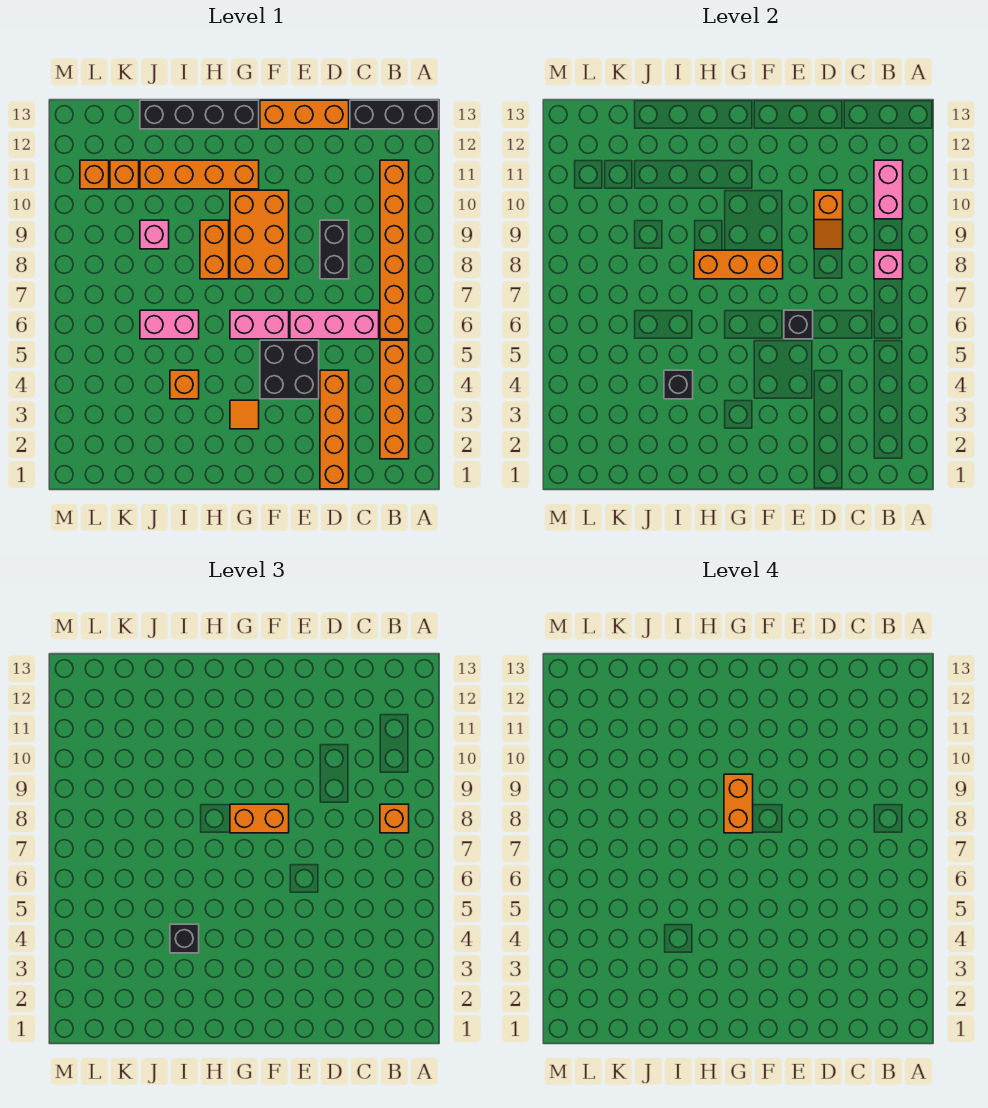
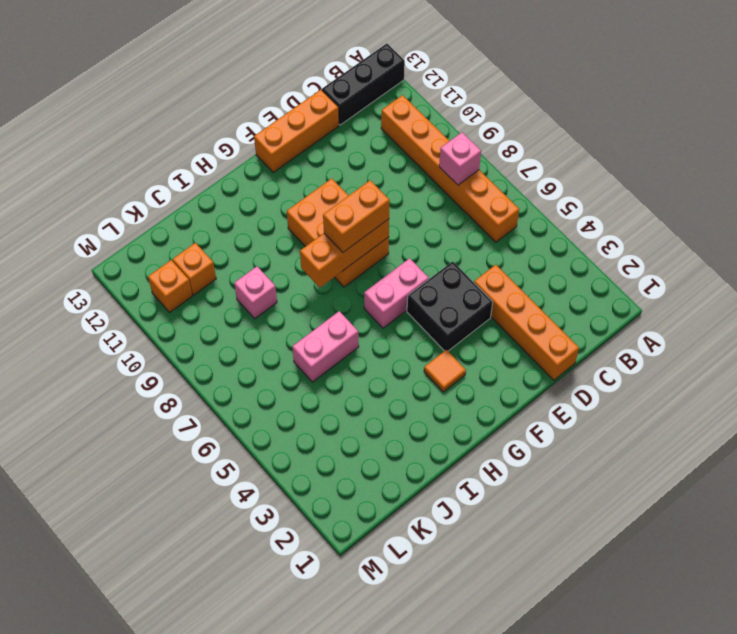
none -> orange 1x4 brick [380,340,409,459]
none -> pink 1x3 brick [290,310,379,339]
none -> black 1x2 brick [320,220,349,279]

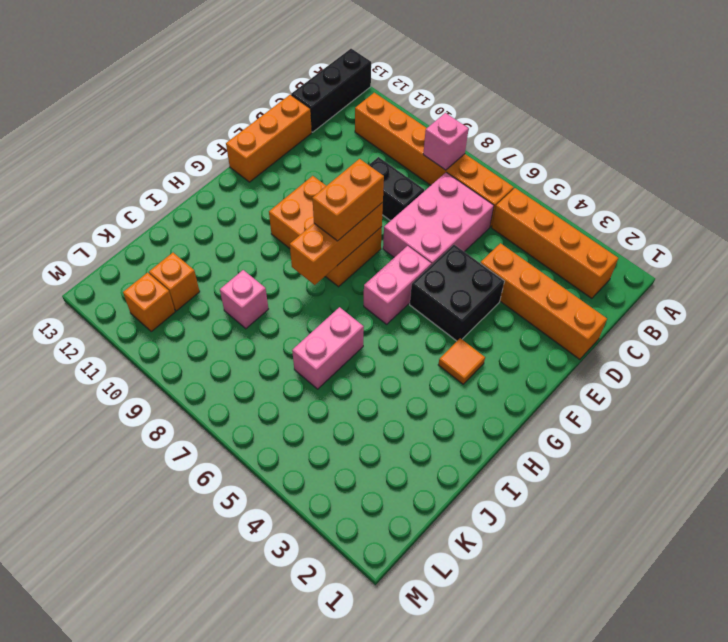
pink 2x3 brick [383,172,494,265] -> pink 1x3 brick [290,310,379,339]
none -> orange 1x4 brick [140,160,259,189]
none -> black 1x4 brick [140,100,259,129]
none -> orange 1x2 brick [200,220,229,279]

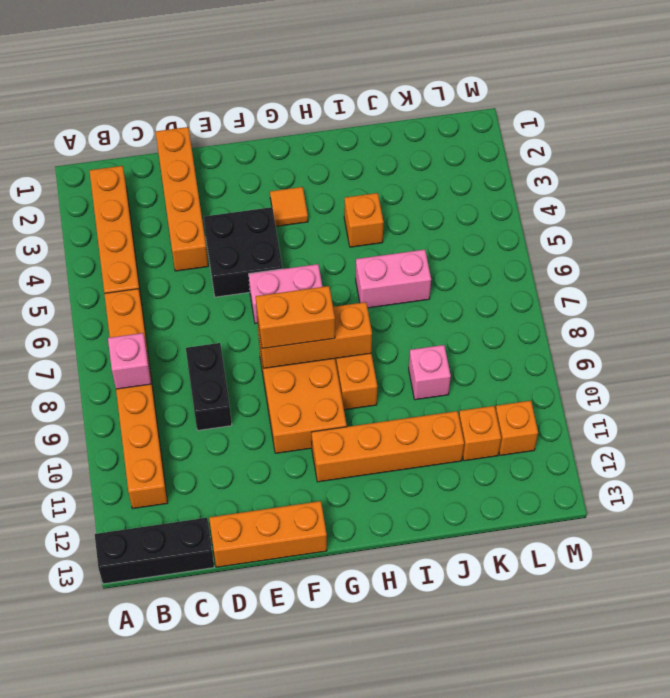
none -> pink 1x3 brick [290,310,379,339]
none -> black 1x4 brick [140,100,259,129]
none -> pink 1x2 brick [874,160,903,219]

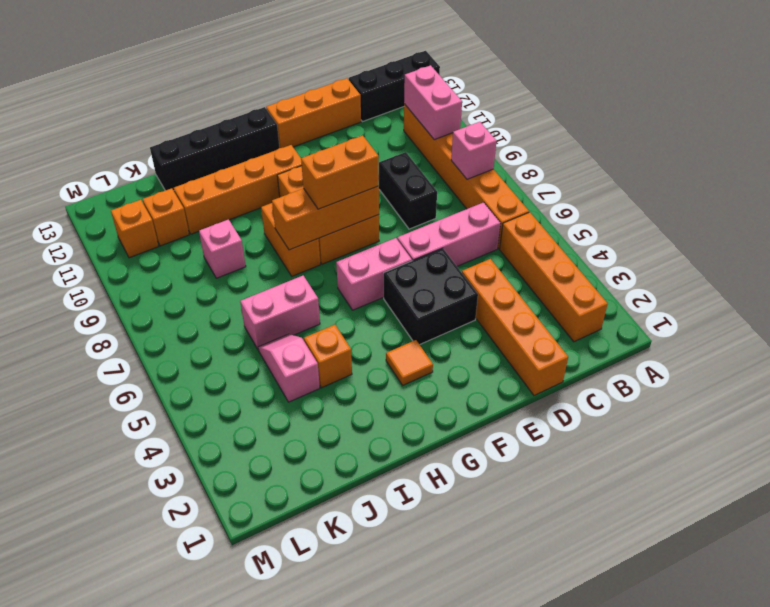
pink 1x2 slope [258,334,320,402] -> none
none -> orange 1x2 slope [814,190,843,249]
none -> black 1x1 brick [784,310,813,339]
none -> black 1x1 brick [664,370,693,399]

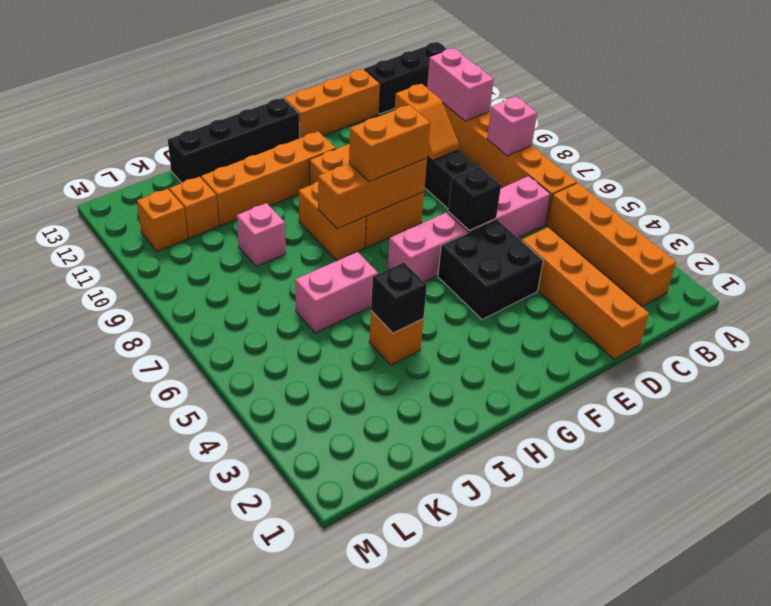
none -> orange 1x1 tile [230,400,259,429]
none -> orange 1x1 brick [380,804,409,833]
none -> black 1x1 brick [170,924,199,953]

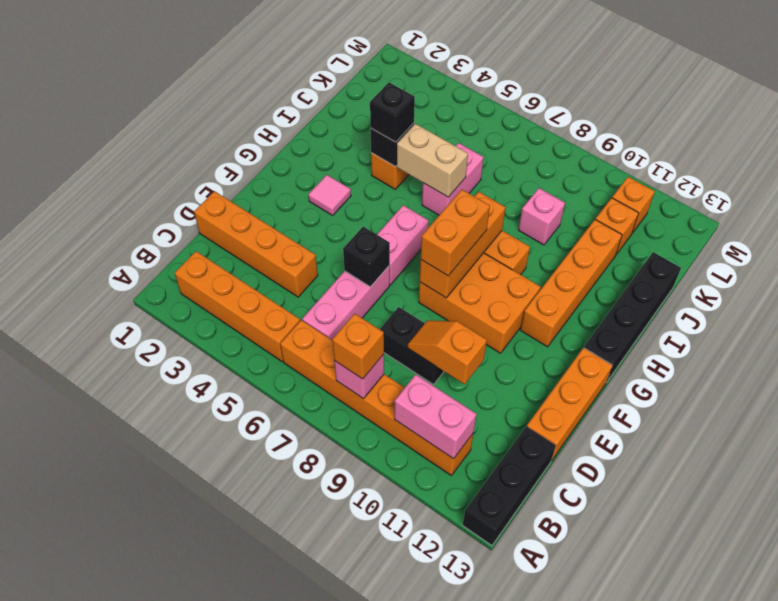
pink 1x1 tile [308,175,351,215] -> orange 1x1 tile [230,400,259,429]
tan 1x2 brick [397,124,468,197] -> none
none -> black 2x2 brick [260,340,319,399]
none -> orange 1x2 brick [724,774,753,833]

